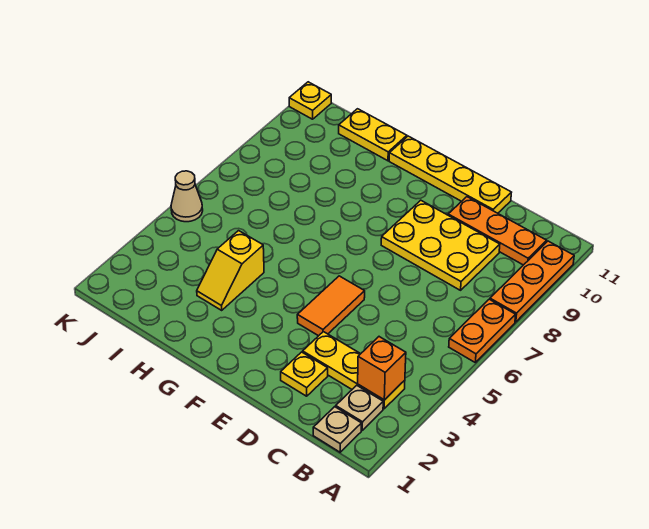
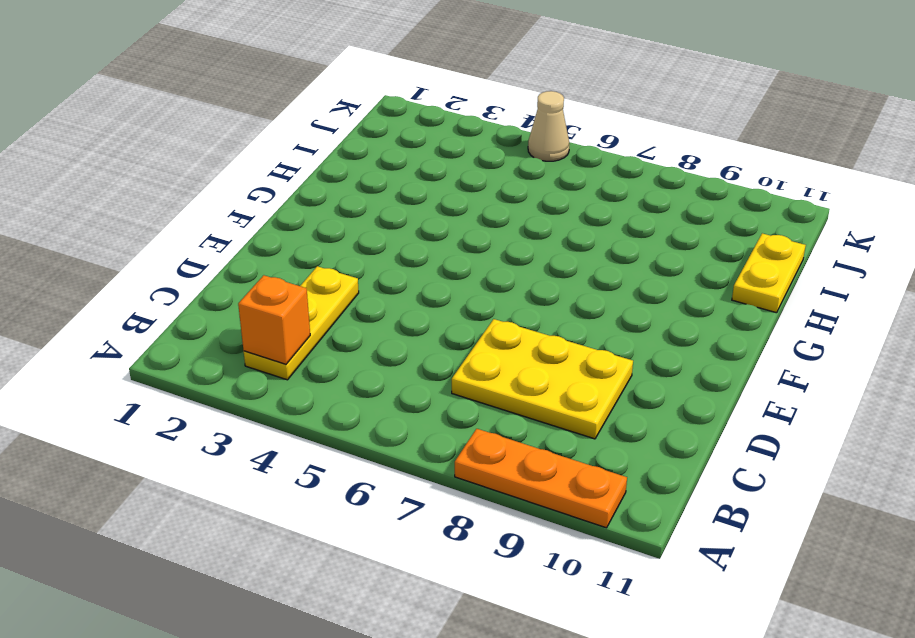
yellow 2x3 plate [452,319,633,439] -> yellow 2x3 plate turned to [381,200,500,290]
none -> orange 1x2 plate [449,299,516,362]
none -> tan 1x1 plate [313,407,361,452]
none -> tan 1x1 plate [336,385,383,430]

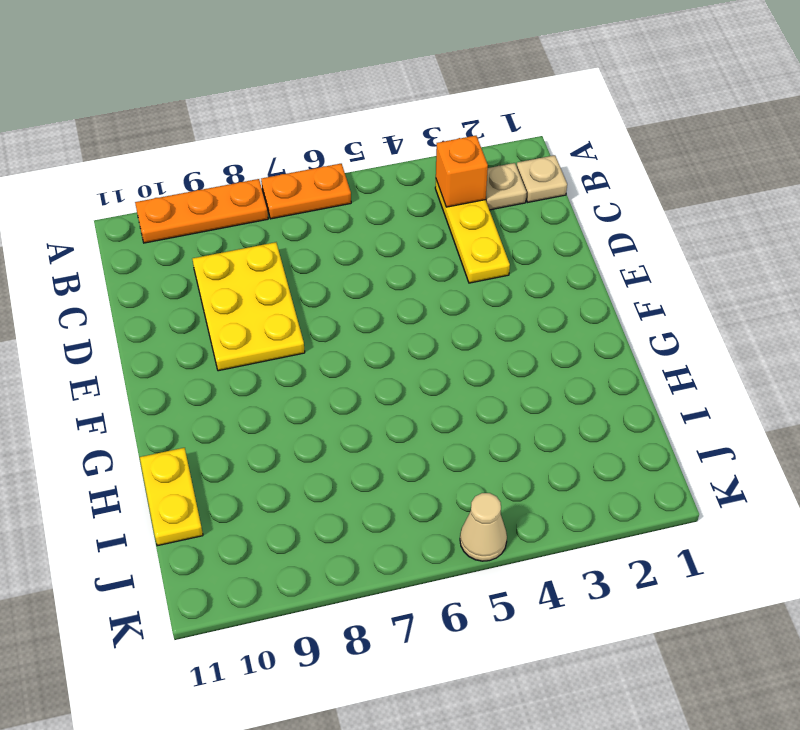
none -> orange 1x3 plate [448,197,547,265]
none -> yellow 1x1 plate [281,352,328,396]
none -> yellow 1x4 plate [389,136,512,213]

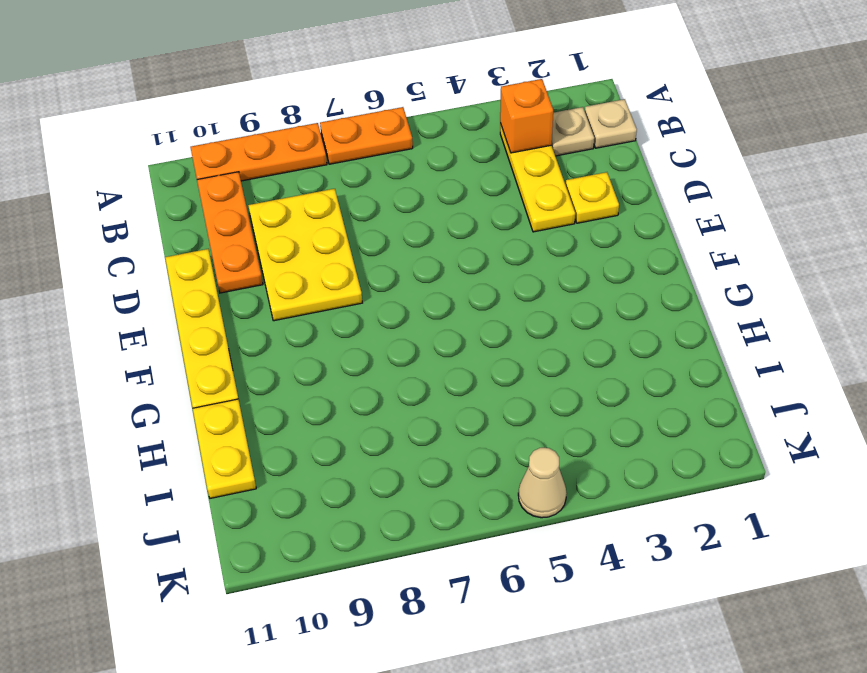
none -> orange 1x2 tile [297,276,365,336]
none -> yellow 1x2 slope [197,231,264,310]
none -> yellow 1x1 plate [289,82,331,119]

